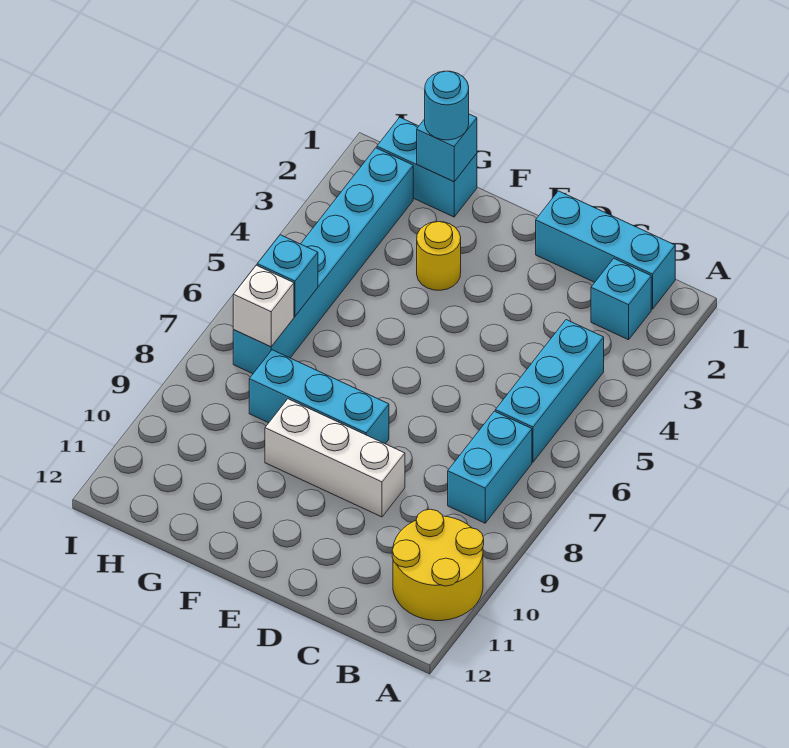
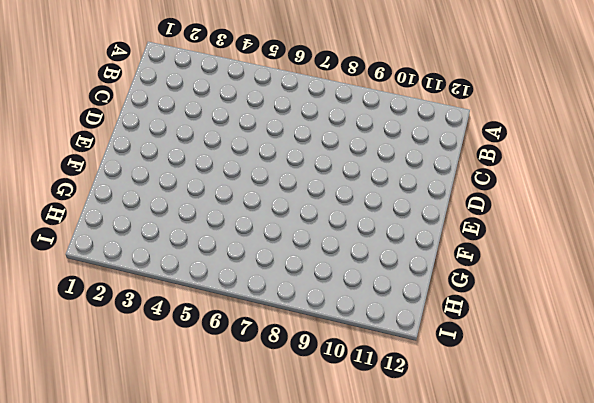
none -> yellow 2x2 round brick [392,509,484,621]
none -> cyan 1x3 brick [536,191,675,309]
none -> cyan 1x1 brick [591,259,651,340]

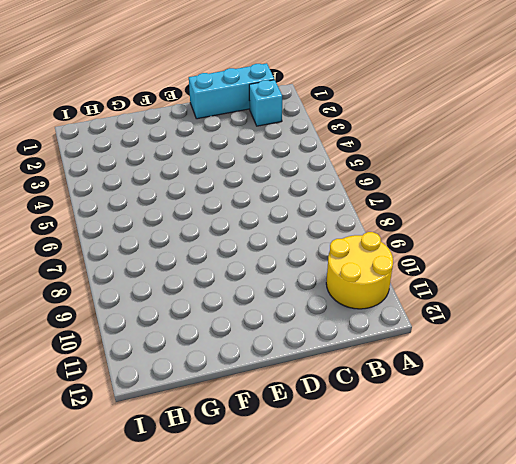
none -> cyan 1x3 brick [495,320,604,462]
none -> cyan 1x2 brick [448,411,532,523]
none -> white 1x3 brick [265,399,405,517]

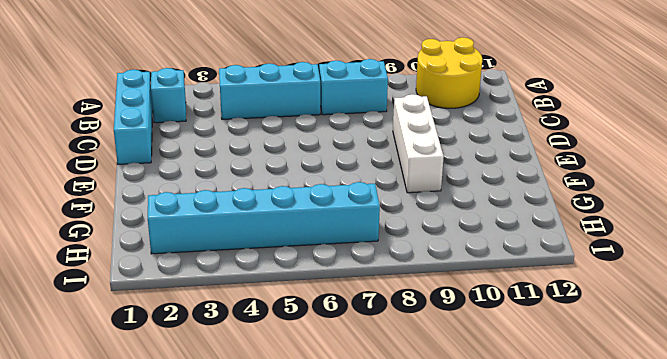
none -> cyan 1x3 brick [249,350,389,444]
none -> yellow 1x1 round brick [417,222,461,290]
none -> cyan 1x2 brick [377,117,477,217]

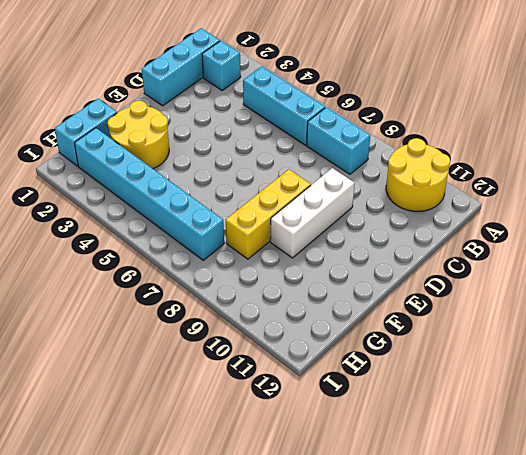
yellow 1x3 brick [226,169,311,259] -> cyan 1x3 brick [249,350,389,444]
yellow 2x2 round brick [108,101,169,169] -> yellow 1x1 round brick [417,222,461,290]
none -> cyan 1x1 brick [417,114,477,181]
none -> cyan 1x1 brick [257,235,318,316]
none -> white 1x1 brick [233,265,294,347]

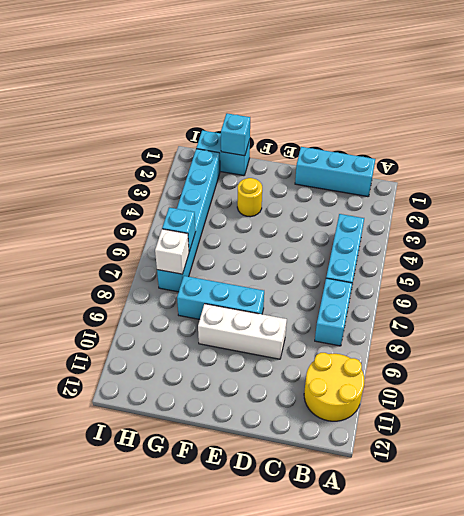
none -> cyan 1x1 brick [591,259,651,340]
none -> cyan 1x1 round brick [425,71,469,140]

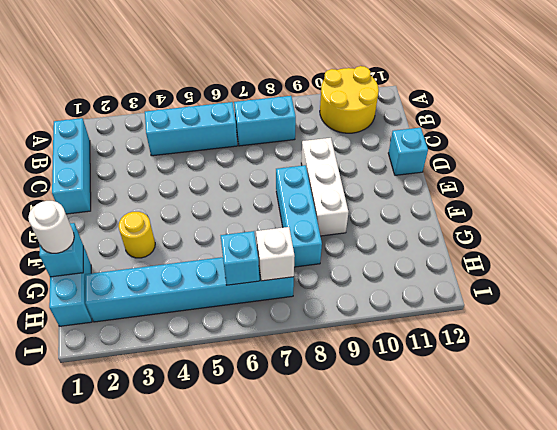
cyan 1x1 brick [388,128,428,175] -> cyan 1x1 brick moved to [591,259,651,340]
white 1x1 round brick [28,201,74,253] -> cyan 1x1 round brick [425,71,469,140]

